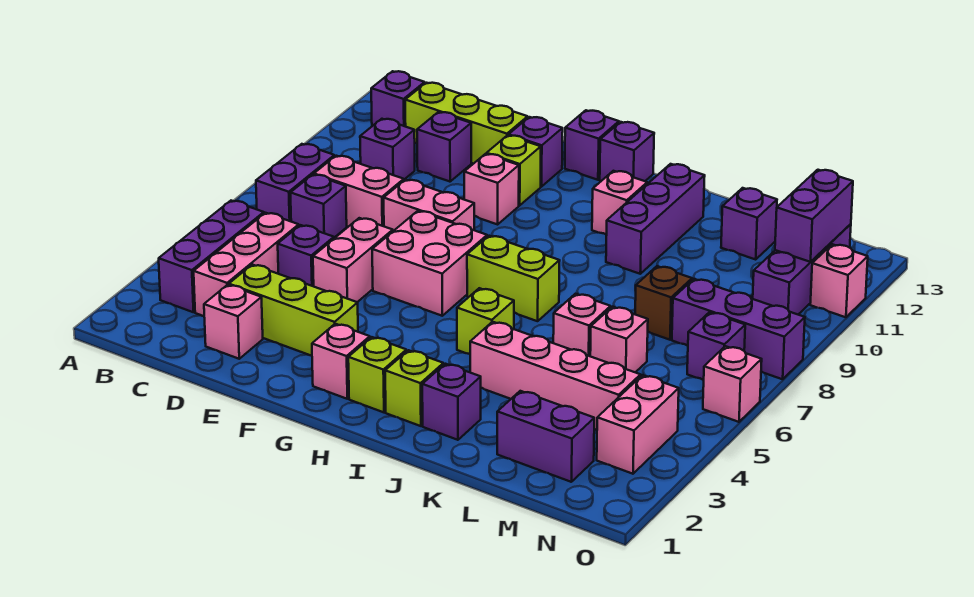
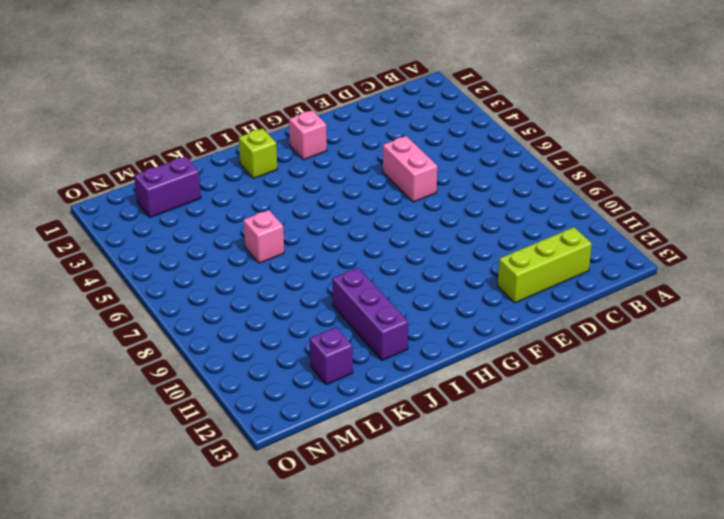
none -> purple 1x3 brick [159,201,264,312]
none -> purple 1x2 brick [256,144,334,221]
none -> purple 1x1 brick [371,71,425,127]
none -> pink 1x3 brick [194,213,299,316]

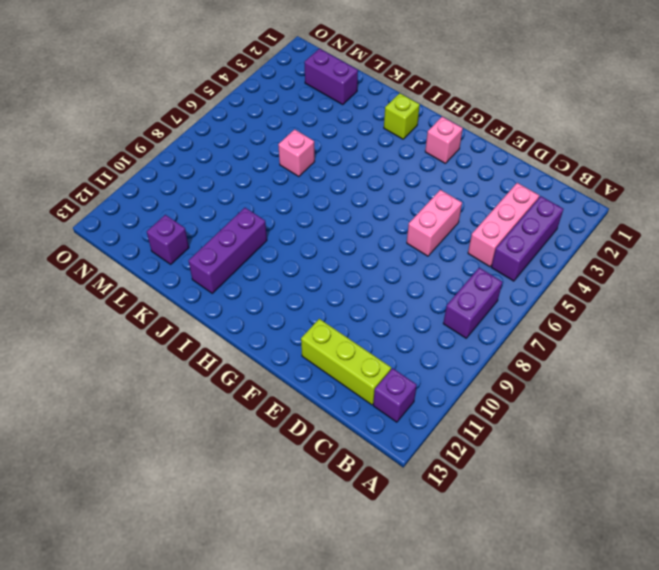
none -> purple 1x1 brick [290,175,347,238]
none -> pink 1x2 brick [314,156,404,227]
none -> purple 1x1 brick [360,119,415,179]
none -> pink 1x1 brick [204,285,263,359]

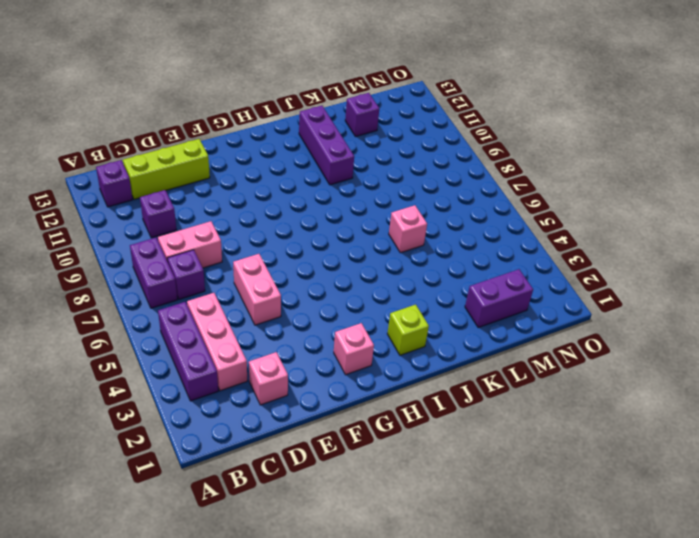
none -> lime 1x3 brick [229,265,358,356]
none -> purple 1x1 brick [278,225,334,286]
none -> purple 1x1 brick [417,112,471,182]
none -> pink 1x2 brick [384,180,474,231]

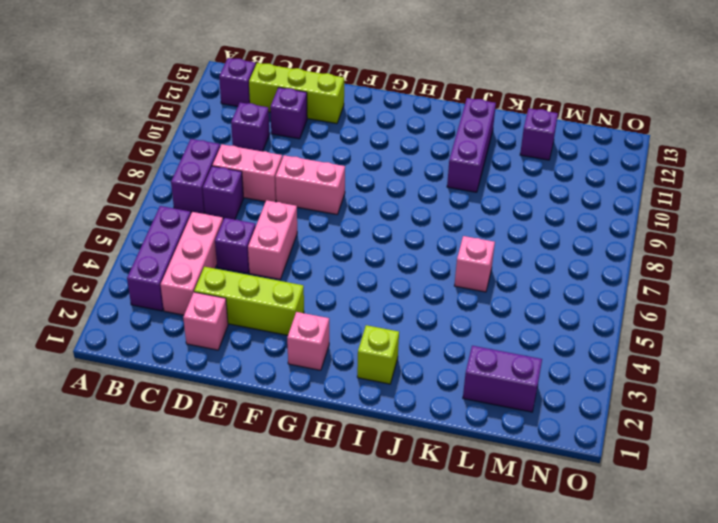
none -> pink 2x2 brick [372,211,487,316]
none -> pink 1x1 brick [464,154,519,224]
none -> lime 1x1 brick [487,135,541,205]
none -> purple 1x1 brick [509,117,563,187]

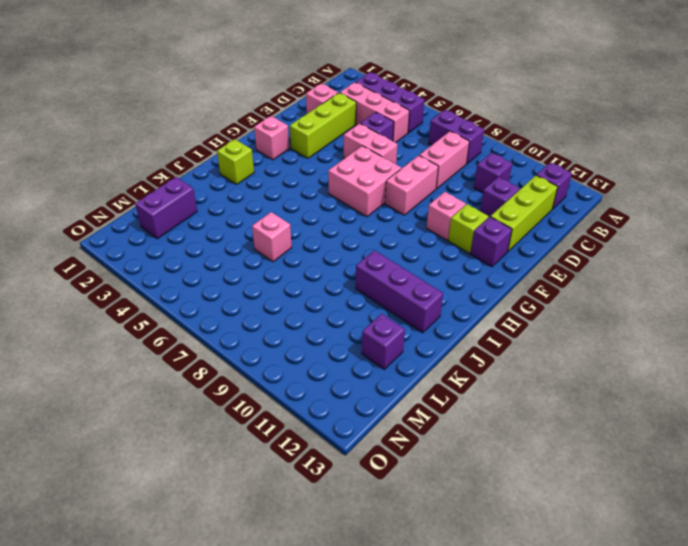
none -> purple 1x1 brick [290,175,347,238]
none -> purple 1x1 brick [565,110,619,180]
none -> lime 1x1 brick [348,337,407,412]
none -> lime 1x2 brick [467,236,560,321]

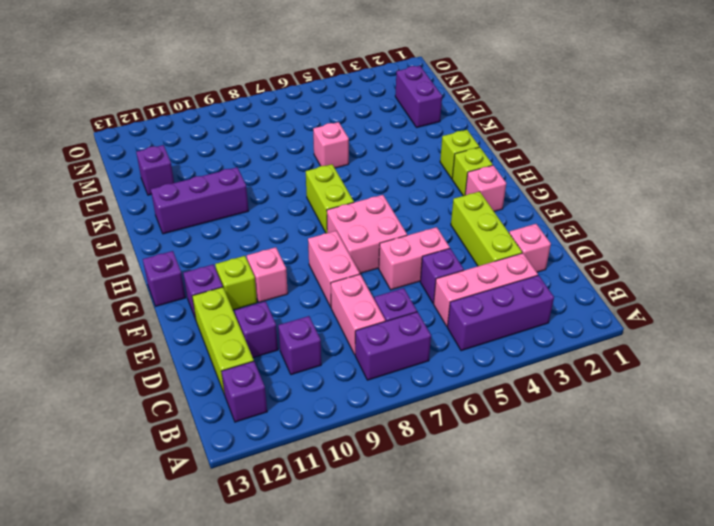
none -> purple 1x1 brick [600,122,654,181]
none -> lime 1x1 brick [457,288,514,354]
none -> pink 1x1 brick [592,171,647,235]
none -> purple 1x1 brick [422,364,481,440]

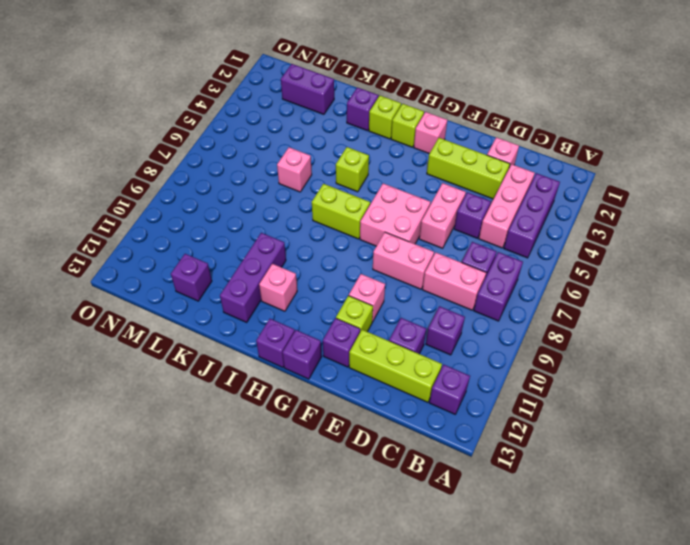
none -> pink 1x4 brick [470,322,641,430]
none -> pink 1x1 brick [590,307,648,372]
none -> brown 1x1 brick [635,266,692,340]
none -> purple 1x3 brick [672,279,805,379]

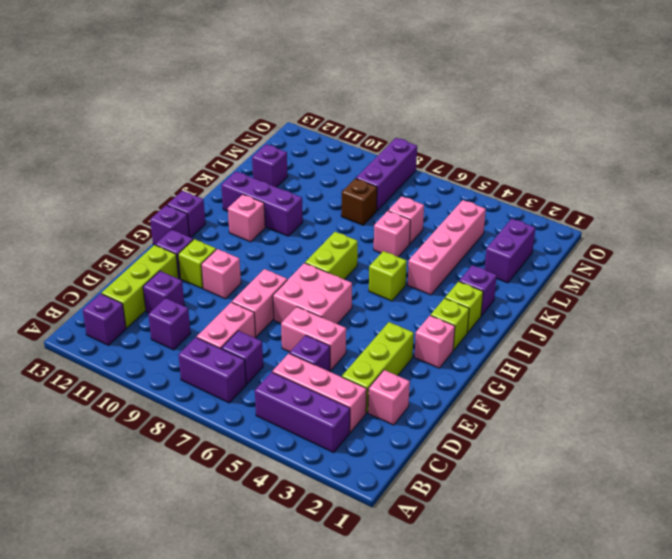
none -> pink 1x2 brick [597,375,679,474]
none -> purple 1x1 brick [687,312,745,380]
none -> purple 1x3 brick [753,224,851,314]
none -> pink 1x1 brick [703,346,762,422]

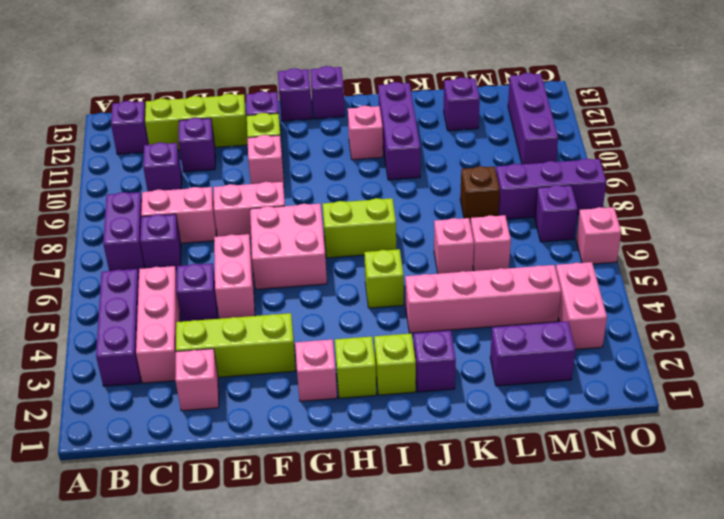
none -> pink 1x1 brick [810,244,868,317]
none -> purple 1x2 brick [775,170,853,262]

